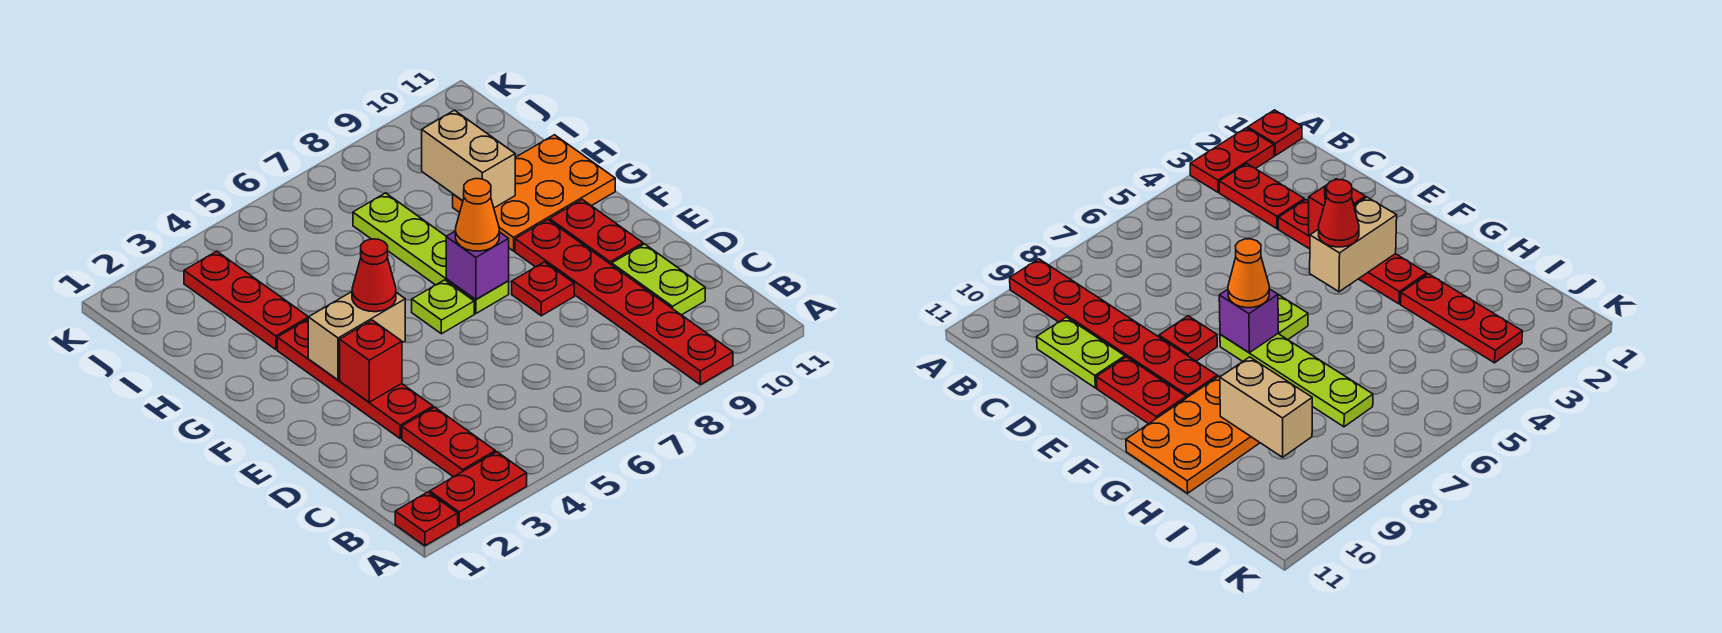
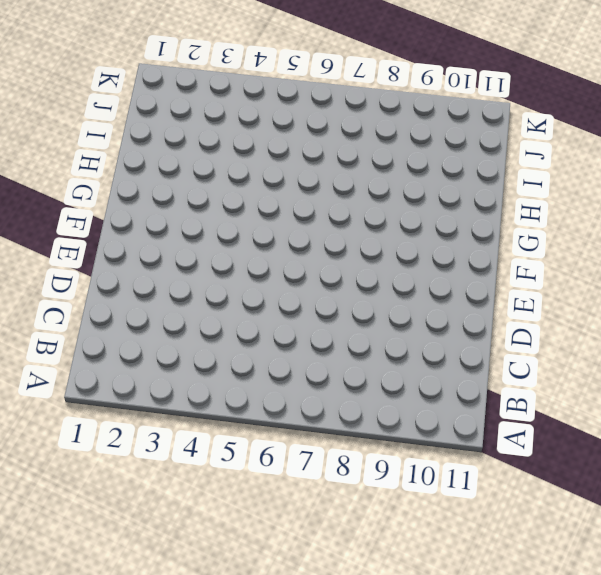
none -> red 1x1 plate [395,492,458,546]
none -> red 1x2 plate [430,452,527,526]
none -> red 1x6 plate [515,220,733,385]

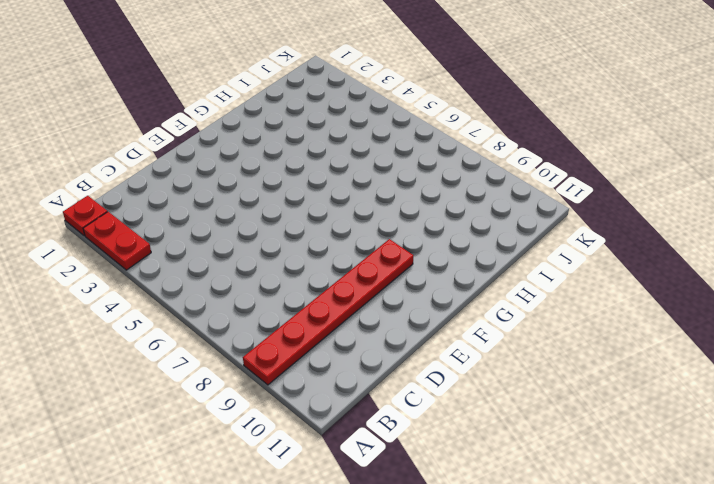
none -> red 1x2 plate [402,407,495,477]
none -> lime 1x2 plate [612,244,705,315]
none -> red 1x4 plate [277,320,433,439]

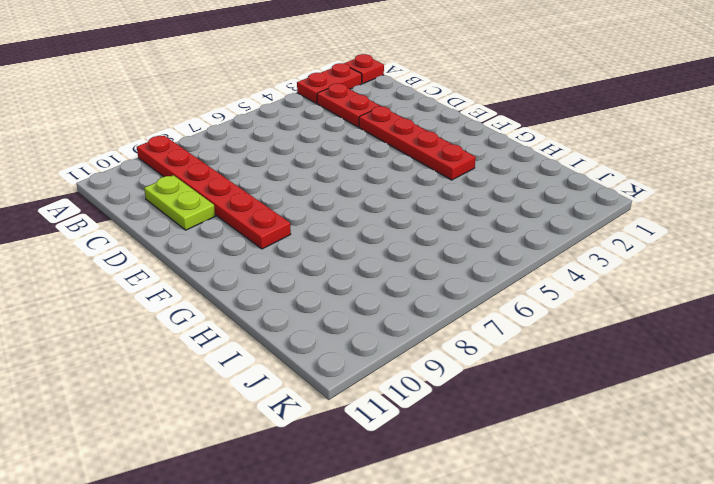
none -> red 1x1 plate [512,262,574,316]
none -> red 1x2 plate [550,199,643,265]
none -> lime 1x1 plate [412,280,474,334]

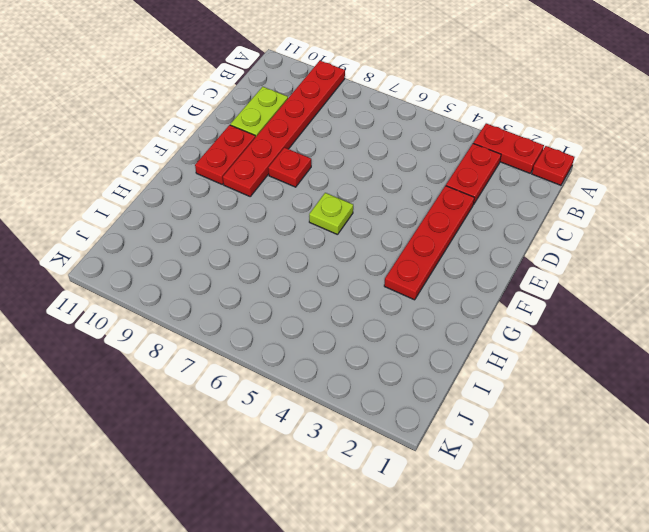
none -> lime 1x4 plate [353,193,509,314]
none -> orange 2x3 plate [453,135,615,251]
none -> red 1x3 plate [184,251,308,350]

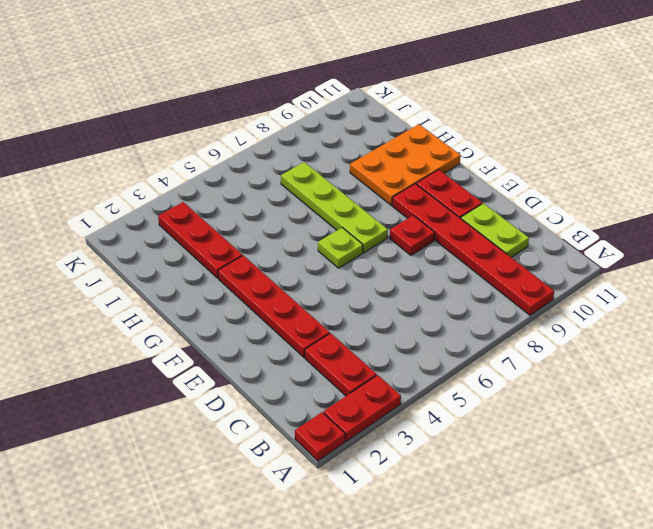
none -> red 1x1 brick [340,320,402,402]
none -> tan 1x2 brick [308,292,405,380]
none -> purple 1x1 brick [446,232,509,299]

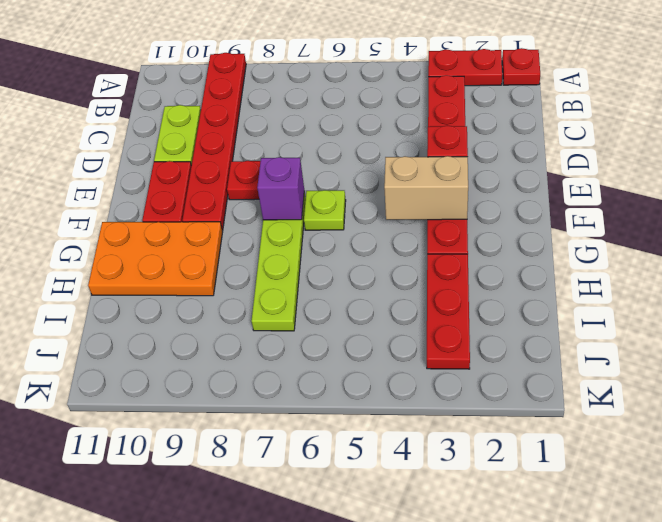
none -> tan 1x2 brick [422,110,515,208]
none -> red 1x1 cone [352,239,396,312]
none -> orange 1x1 cone [455,179,499,251]

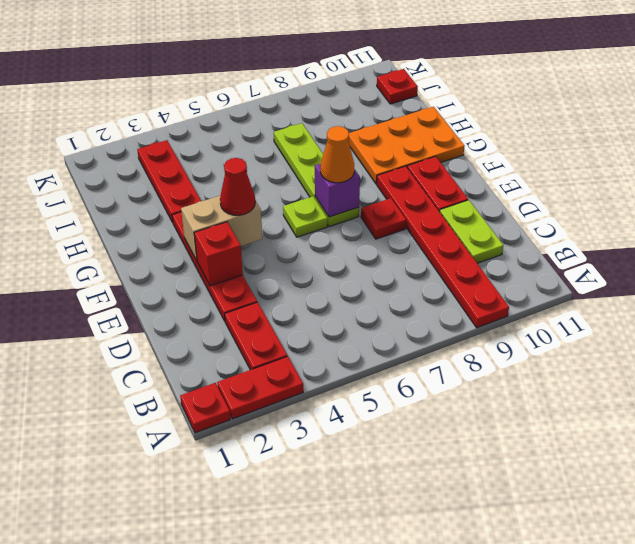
red 1x1 plate [377,69,418,104] -> none
none -> tan 1x2 brick [422,110,515,208]

